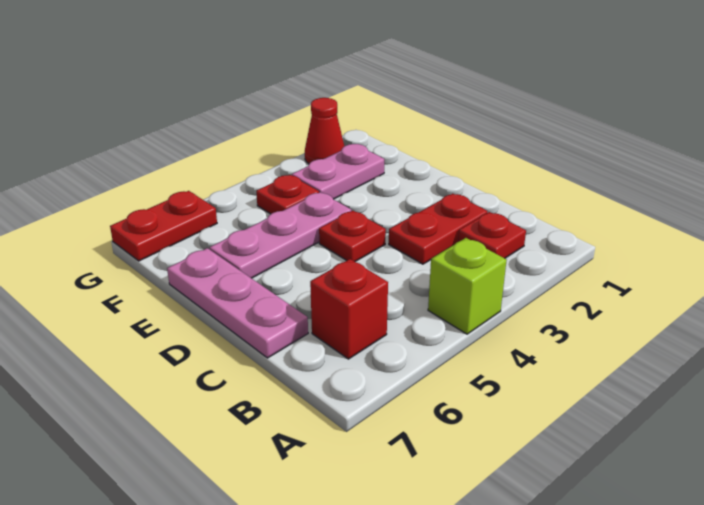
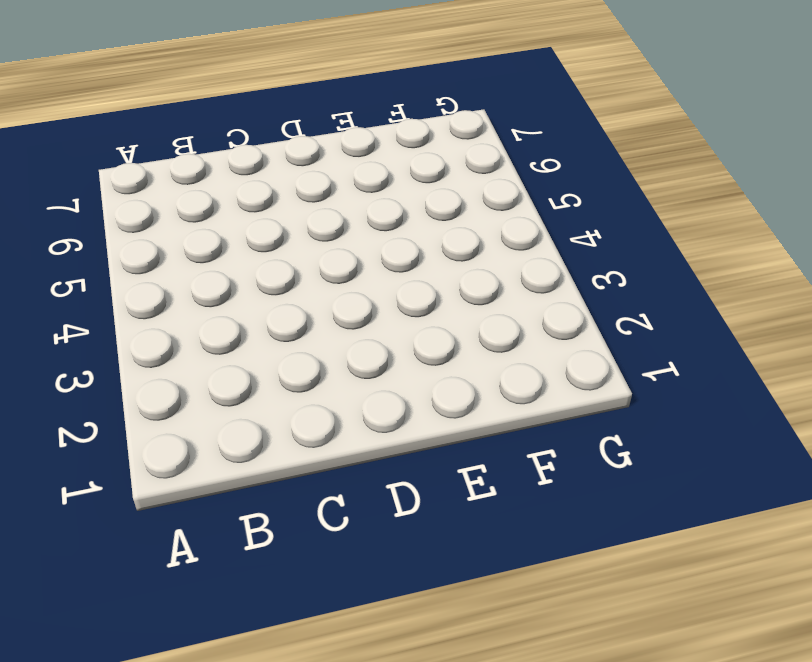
none -> lime 1x1 brick [428,238,507,334]
none -> red 1x1 plate [458,212,526,258]

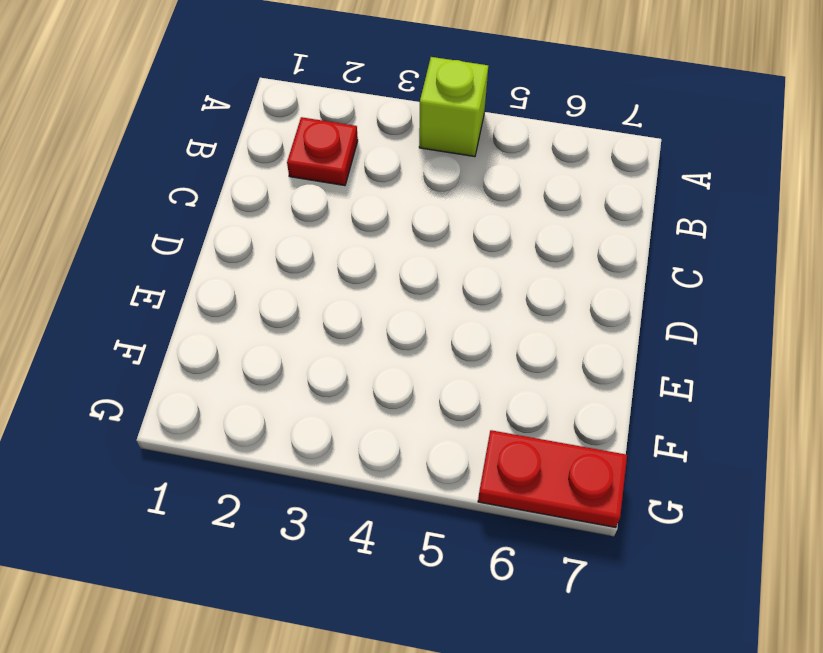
none -> red 1x1 brick [310,259,388,359]
none -> red 1x2 plate [389,194,488,264]

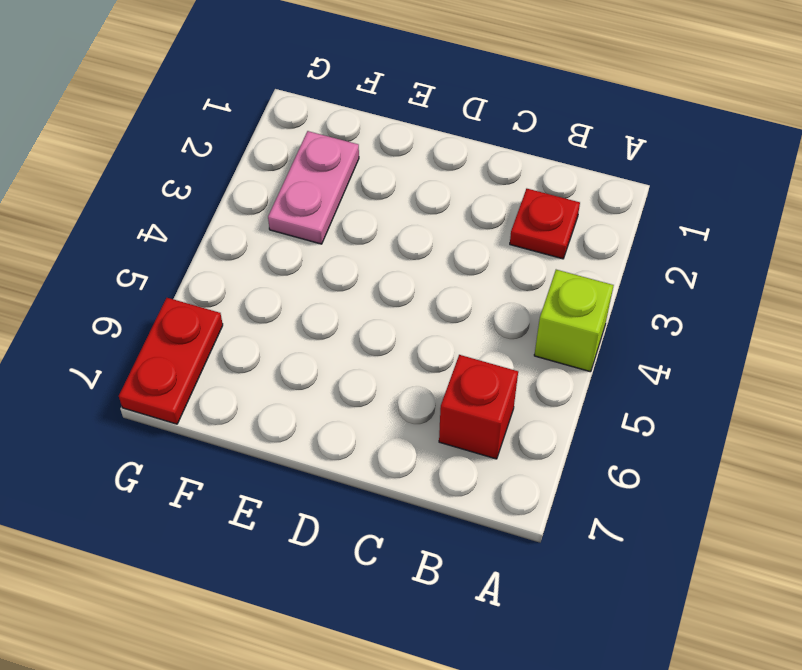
none -> red 1x2 plate [389,194,488,264]
none -> pink 1x3 plate [167,248,308,358]

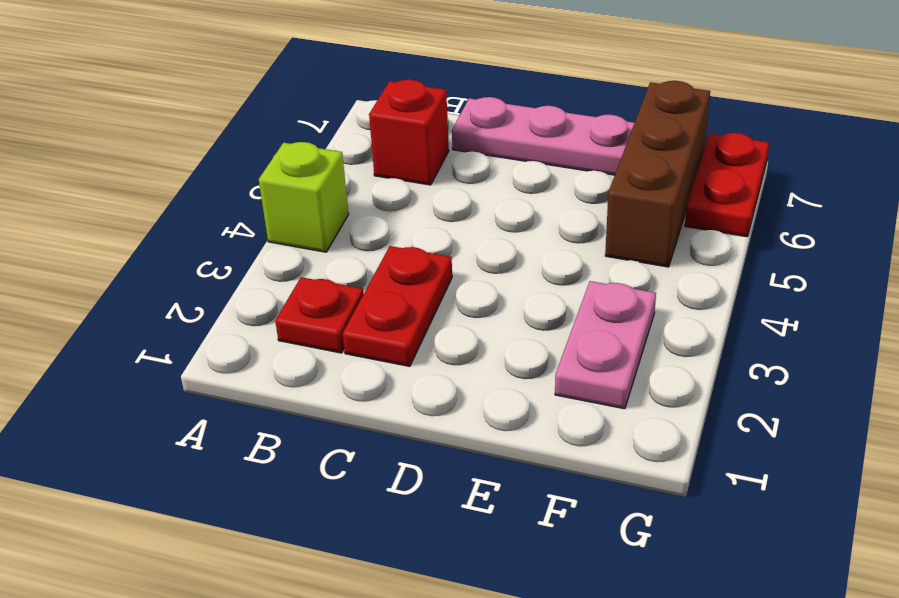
brown 1x3 brick [605,81,710,267] -> none
none -> red 1x1 plate [319,211,386,262]
none -> pink 1x3 plate [209,192,351,278]

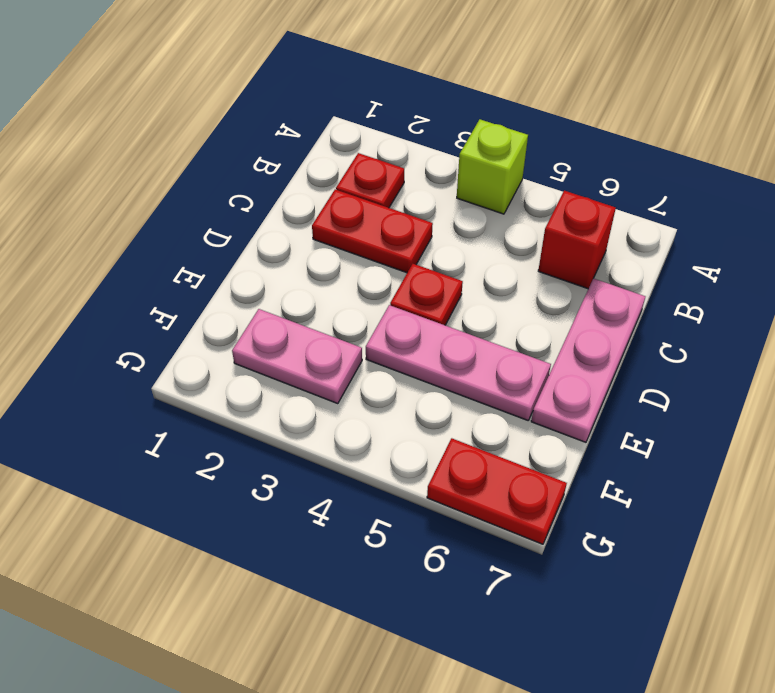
none -> red 1x1 plate [256,175,319,214]
none -> red 1x1 cone [305,98,344,164]

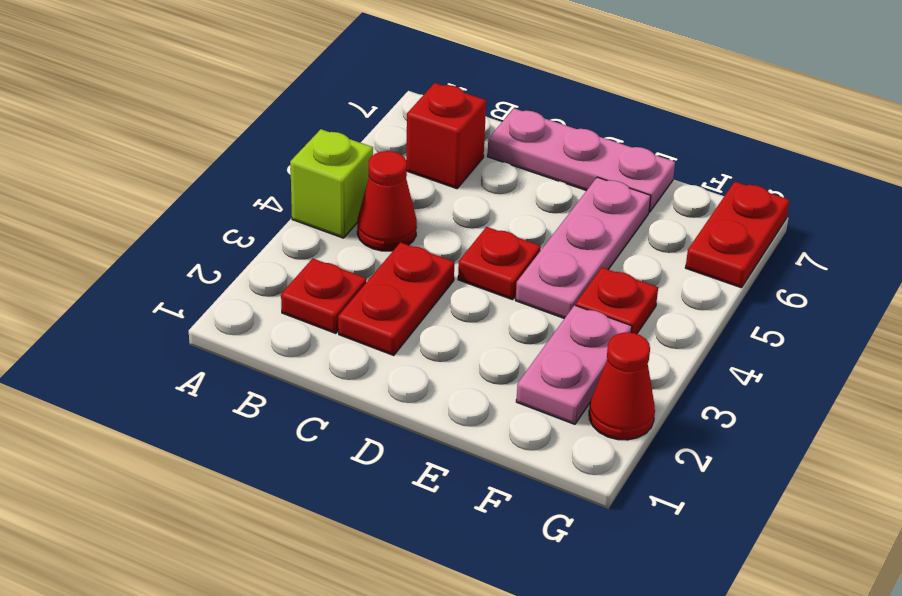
red 1x1 cone [357,151,417,251] -> none

